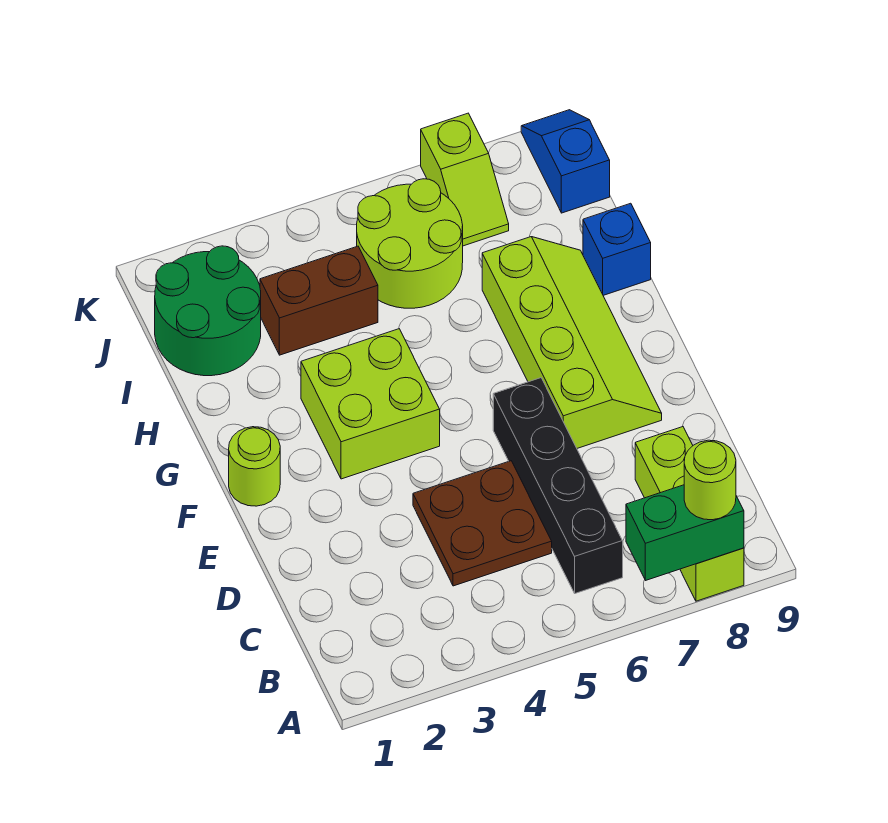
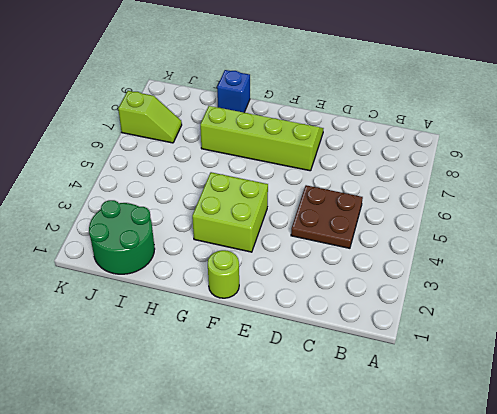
none -> lime 1x3 brick [635,427,744,601]
none -> black 1x4 brick [493,378,623,593]
none -> brown 1x2 brick [260,246,378,355]

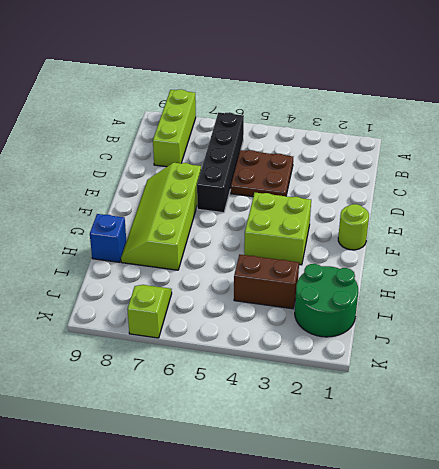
none -> lime 2x2 round brick [357,179,463,308]
none -> blue 1x2 slope [521,110,610,213]
none -> green 1x2 brick [626,485,744,580]

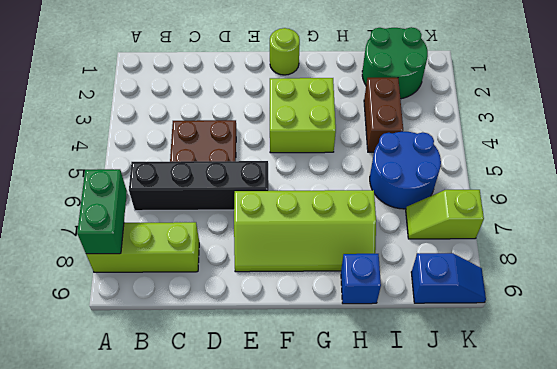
blue 2x2 round brick [370,132,441,209] -> lime 2x2 round brick [357,179,463,308]
none -> lime 1x1 round brick [684,440,736,520]

